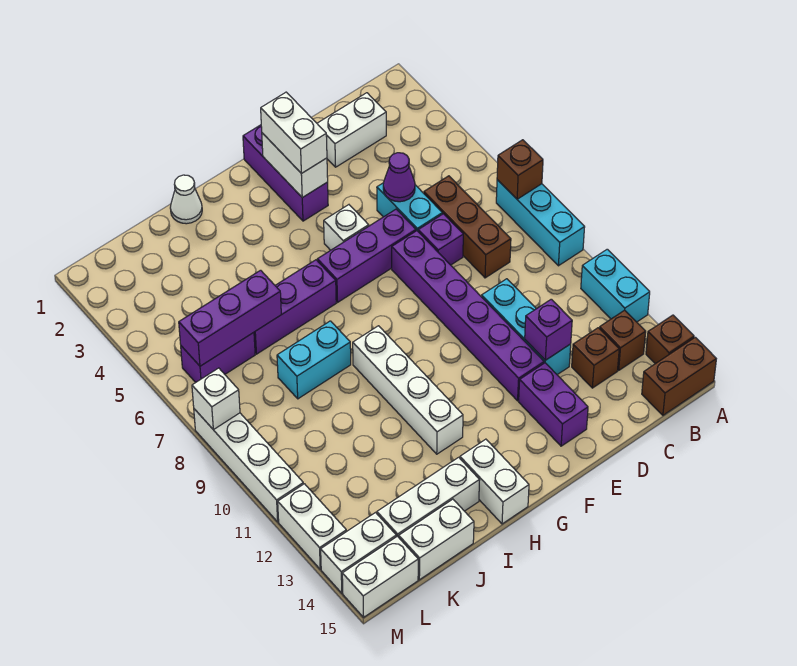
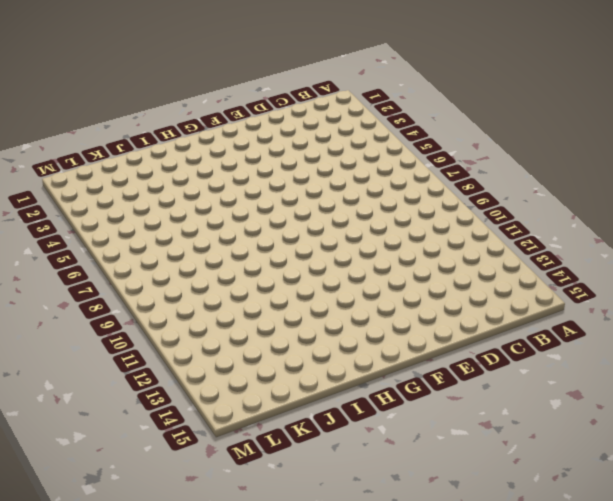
none -> cyan 1x3 brick [496,180,585,266]
none -> cyan 1x2 brick [581,249,650,322]
none -> brown 1x1 brick [646,315,694,364]
none -> brown 1x2 brick [642,337,716,415]

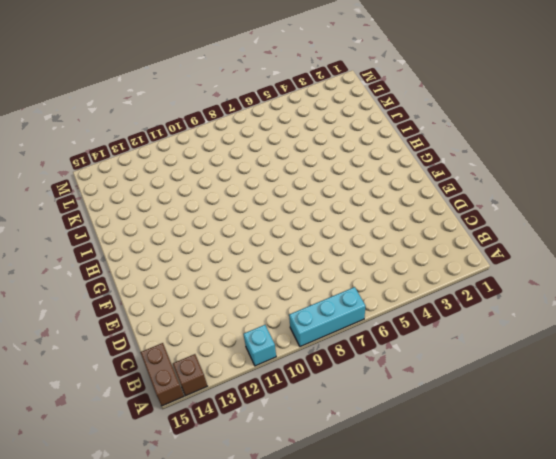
cyan 1x1 brick [243,325,276,366] -> cyan 1x2 brick [581,249,650,322]
none -> brown 1x1 brick [599,310,646,370]
none -> white 1x2 brick [317,93,386,167]
none -> brown 1x3 brick [424,176,511,278]
none -> brown 1x1 brick [572,328,619,388]

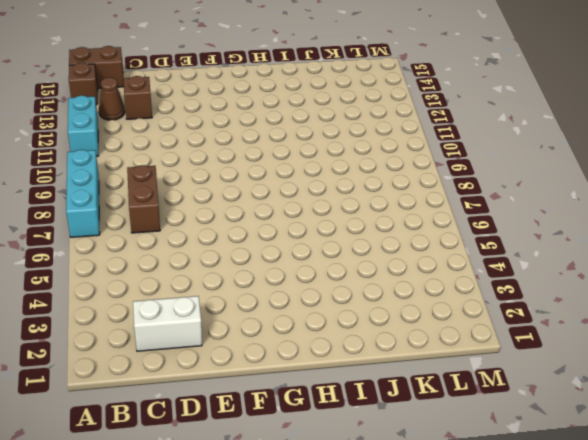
brown 1x1 cone [99,77,125,120] -> brown 1x1 brick [599,310,646,370]
brown 1x2 brick [127,165,160,233] -> brown 1x3 brick [424,176,511,278]
none -> cyan 1x2 brick [377,183,442,231]
none -> purple 1x1 brick [418,214,463,265]
none -> cyan 1x3 brick [482,279,571,375]
none -> purple 1x3 brick [317,209,416,302]

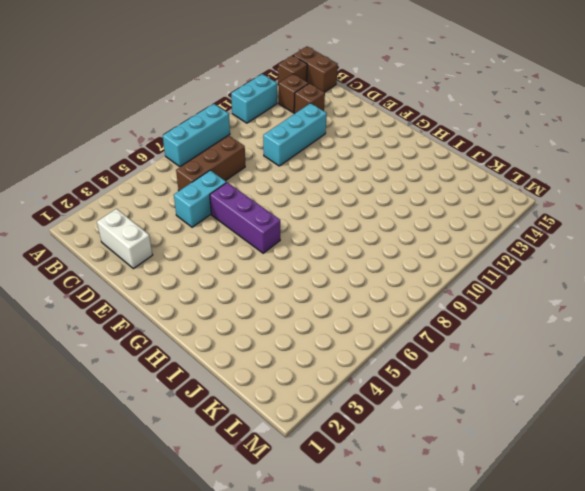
none -> purple 1x1 brick [418,214,463,265]
none -> purple 1x6 brick [392,231,544,401]
none -> purple 1x2 brick [519,363,588,446]
none -> purple 1x3 brick [243,125,328,221]

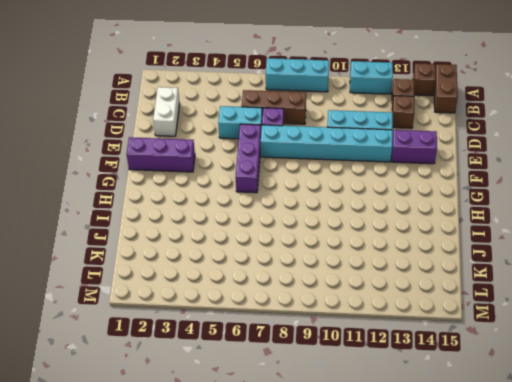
cyan 1x6 brick [261,125,393,162] -> purple 1x6 brick [392,231,544,401]
none -> white 1x1 brick [324,205,369,250]
none -> purple 1x3 brick [254,260,336,354]
none -> white 1x4 brick [353,326,463,454]
none -> white 1x2 brick [460,439,529,524]

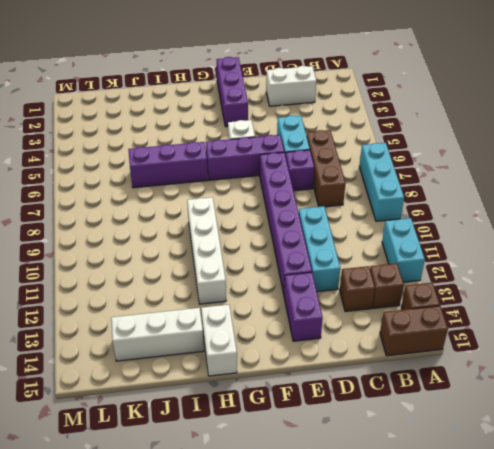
none -> white 1x1 cone [170,175,202,224]
none -> cyan 1x2 brick [277,321,351,399]
none -> white 1x2 brick [399,499,474,580]
none -> purple 1x2 brick [181,333,255,382]

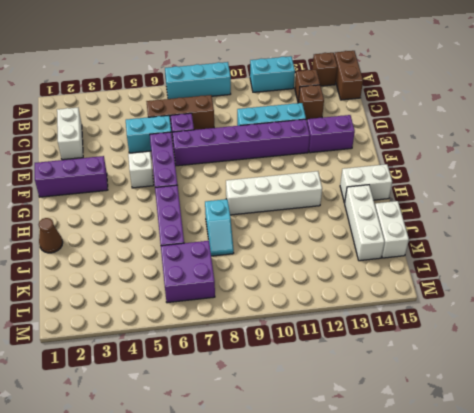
brown 1x1 cone [39,218,63,253] -> white 1x1 cone [170,175,202,224]
cyan 1x2 slope [205,199,234,256] -> cyan 1x2 brick [277,321,351,399]
purple 2x2 brick [161,241,215,303] -> purple 1x2 brick [181,333,255,382]
none -> white 1x2 brick [321,513,396,593]
none -> white 1x2 brick [342,536,418,617]
none -> white 1x4 brick [194,409,303,522]
none -> white 1x2 brick [278,484,346,569]

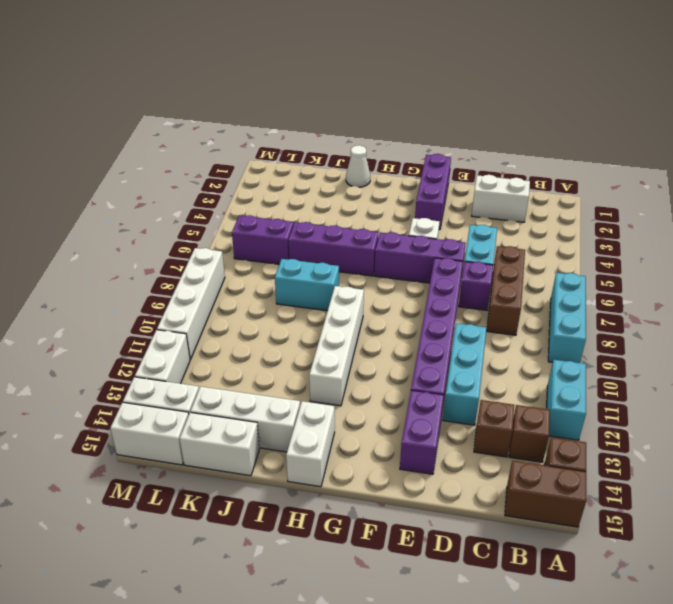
none -> brown 1x1 brick [497,140,543,199]
none -> purple 1x1 cone [383,153,415,202]
none -> purple 1x1 brick [525,299,572,360]
none -> white 1x2 brick [262,133,328,198]

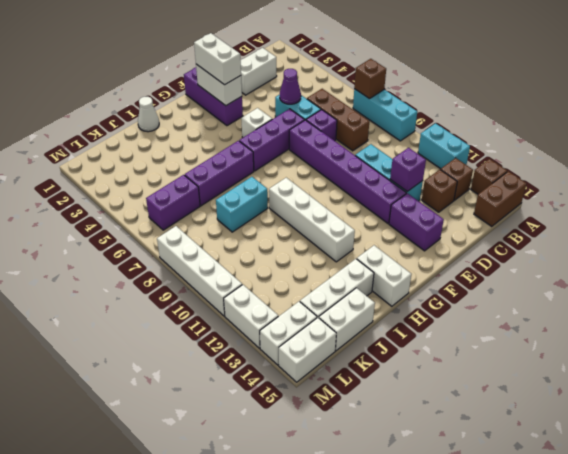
none -> purple 1x3 brick [179,270,281,366]
none -> white 1x1 brick [192,368,240,430]

